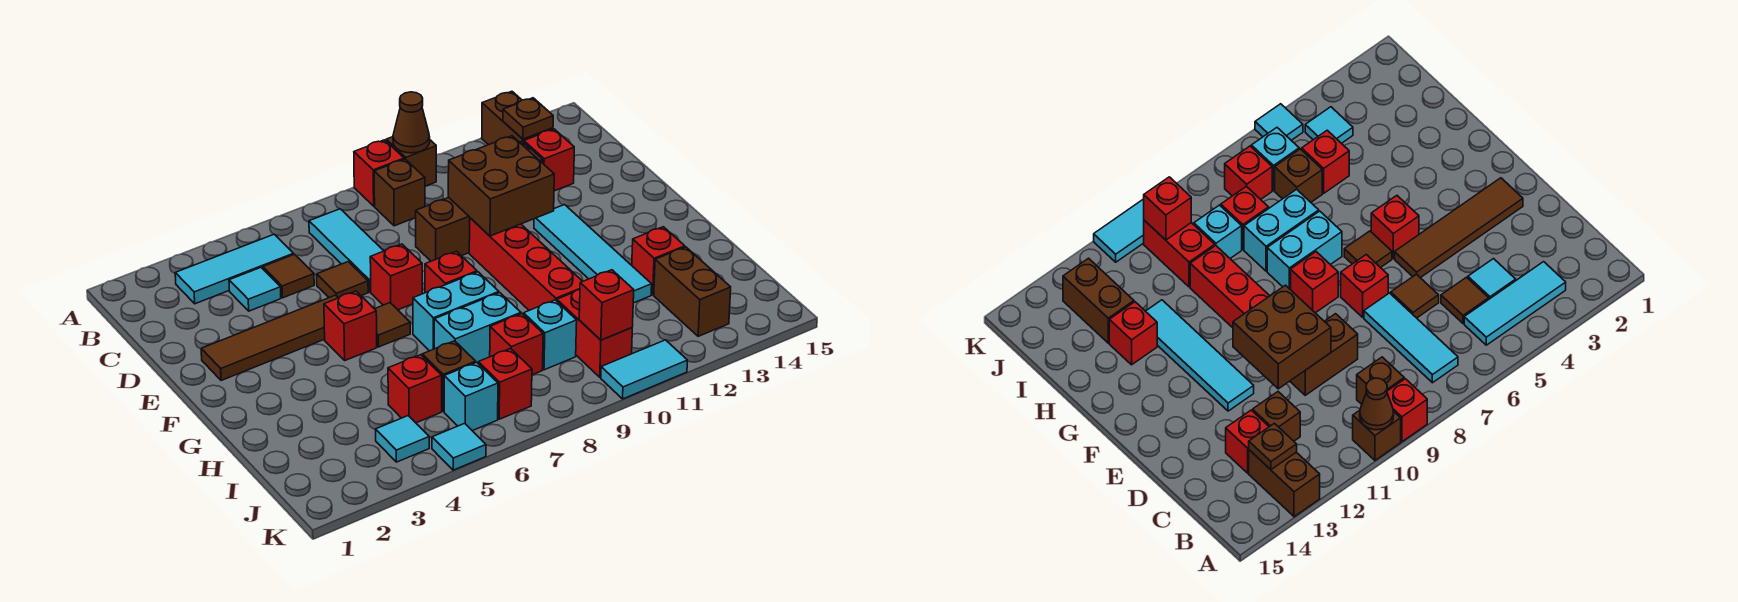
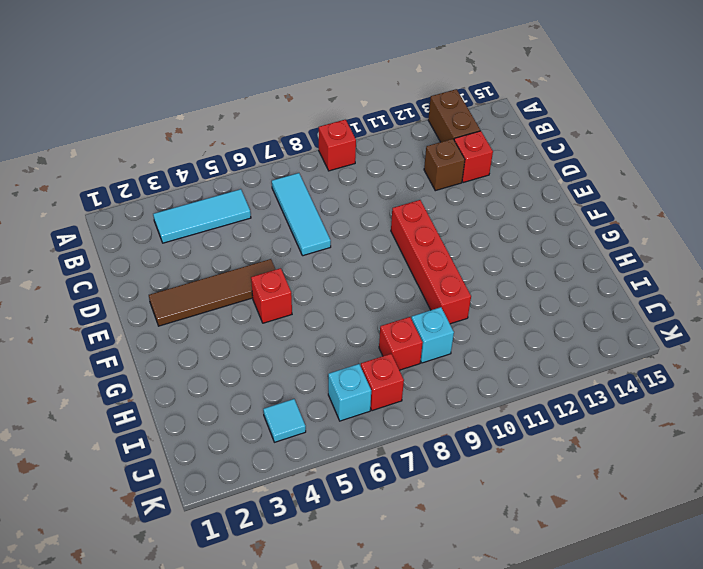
none -> brown 1x1 brick [386,137,436,186]
none -> brown 1x1 brick [374,159,425,226]
none -> cyan 1x1 tile [229,268,281,311]
none -> brown 1x1 tile [263,254,314,298]

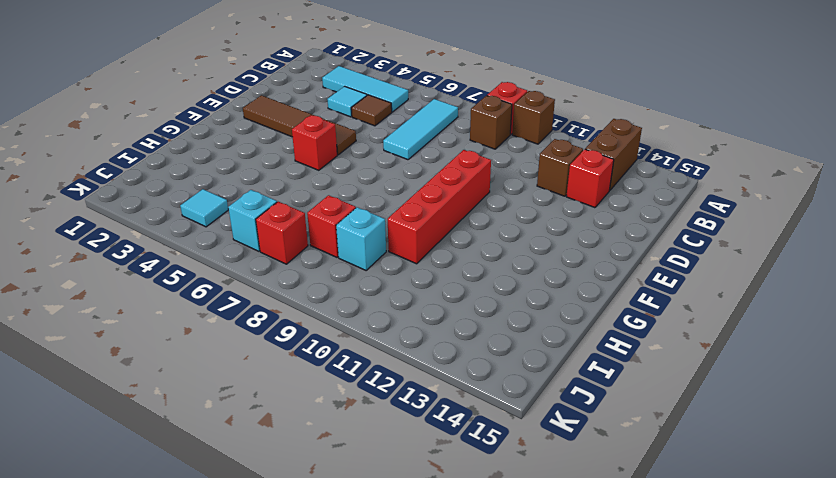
none -> brown 1x1 tile [317,262,368,298]
none -> brown 1x2 brick [416,198,470,261]
none -> red 1x1 brick [370,244,422,310]
none -> cyan 1x4 tile [534,205,652,303]

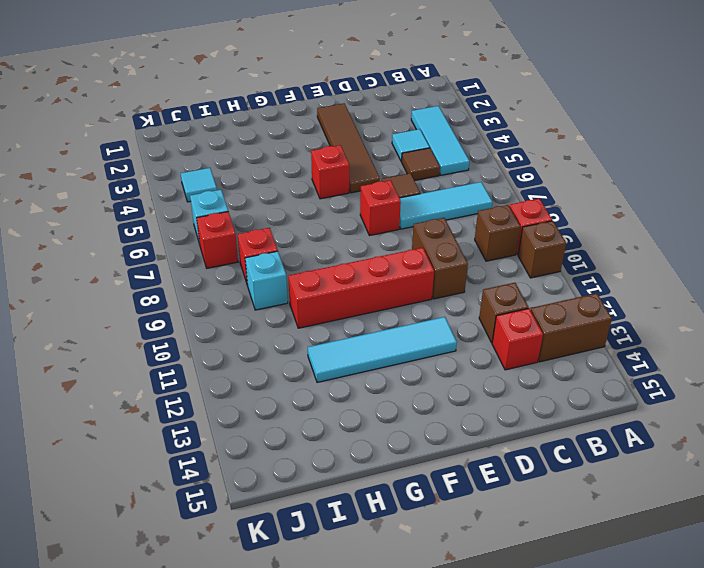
none -> brown 1x1 tile [375,303,410,347]
none -> red 1x1 brick [425,251,477,293]
none -> cyan 1x2 brick [413,272,499,351]
none -> cyan 1x2 brick [434,293,521,363]

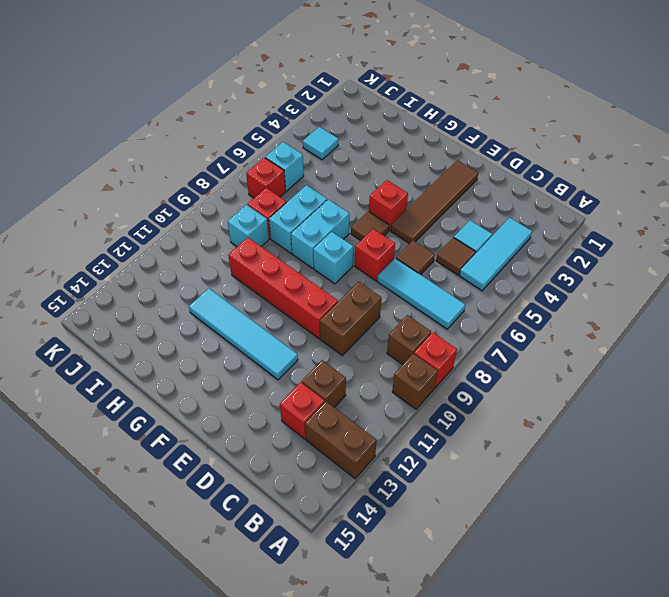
cyan 1x1 brick [313,232,353,284] -> red 1x1 brick [425,251,477,293]
none -> red 1x1 brick [632,227,685,295]
none -> red 1x1 brick [388,355,442,423]
none -> brown 1x1 brick [422,341,476,411]
none -> red 1x2 brick [557,289,632,377]

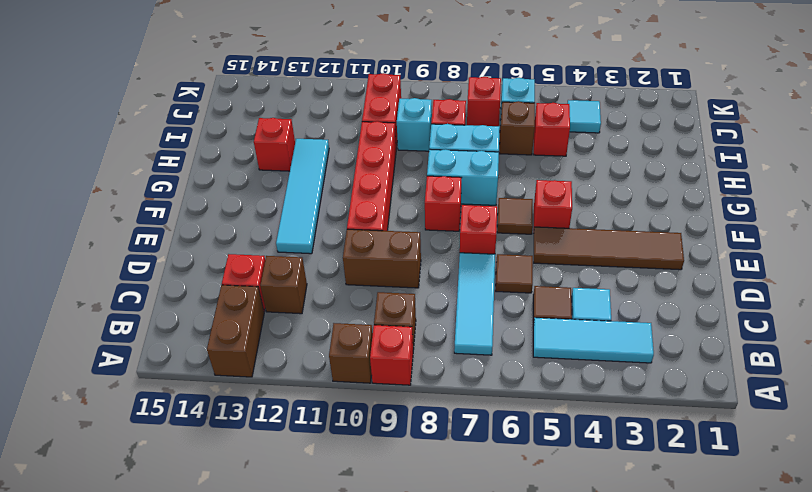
none -> brown 1x2 brick [654,247,731,336]
none -> cyan 1x1 tile [432,423,486,470]
none -> cyan 1x2 tile [601,340,688,399]
none -> brown 1x1 cone [393,92,430,153]

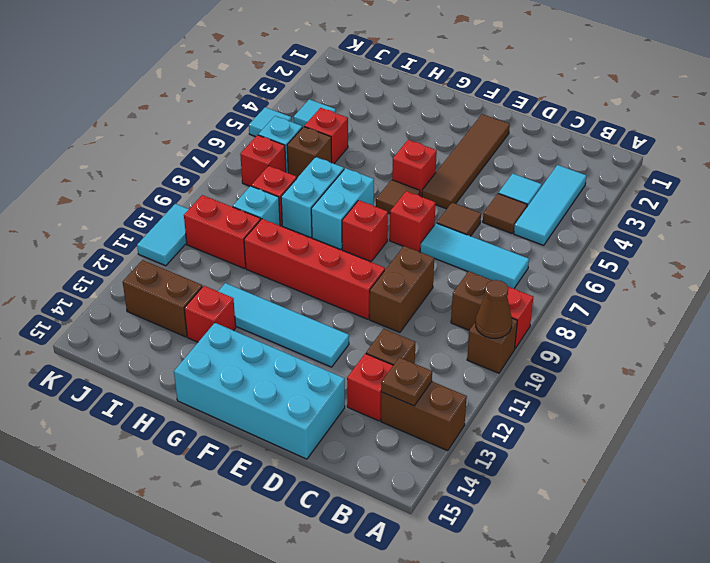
cyan 2x4 brick [174,323,345,459] -> none
none -> brown 2x2 brick [448,136,554,236]
none -> red 1x1 brick [579,270,634,340]

